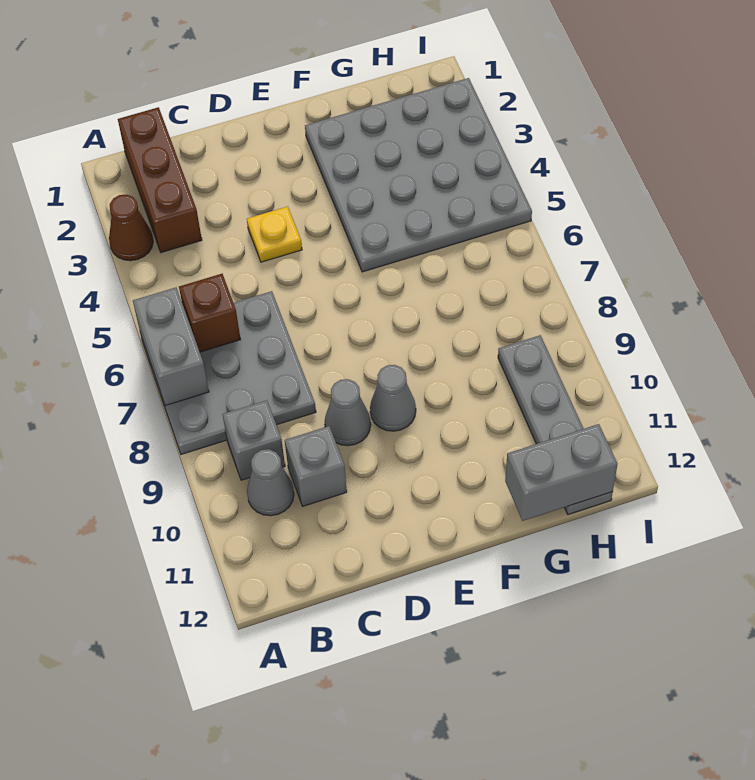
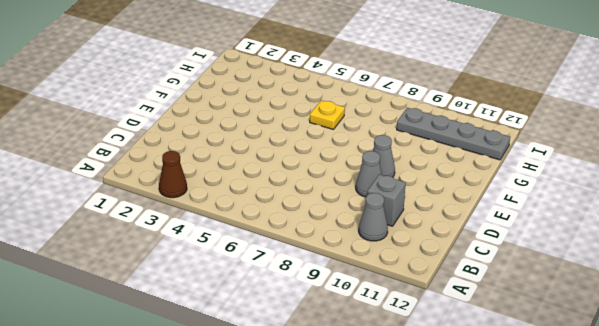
yellow 1x1 plate [310,100,345,130] -> yellow 1x1 plate moved to [247,207,302,262]
none -> grey 3x3 plate [140,291,316,454]
none -> brown 1x3 brick [118,107,202,252]
none -> grey 1x1 brick [222,400,285,480]

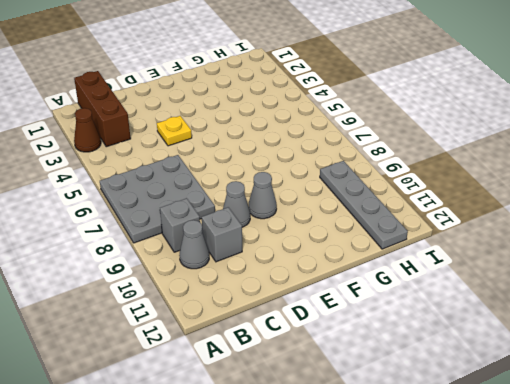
none -> grey 4x4 plate [305,78,532,272]
none -> grey 1x2 brick [133,287,209,406]
none -> brown 1x1 brick [179,274,241,352]

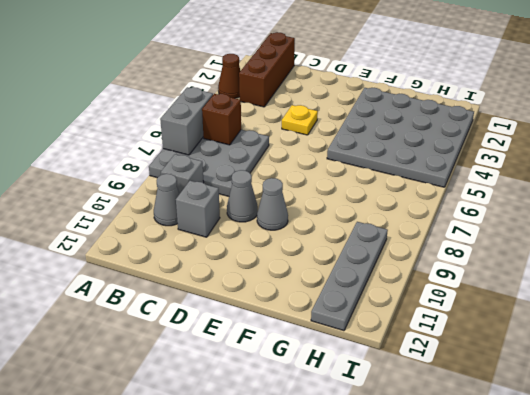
none -> grey 1x2 brick [505,424,618,521]

